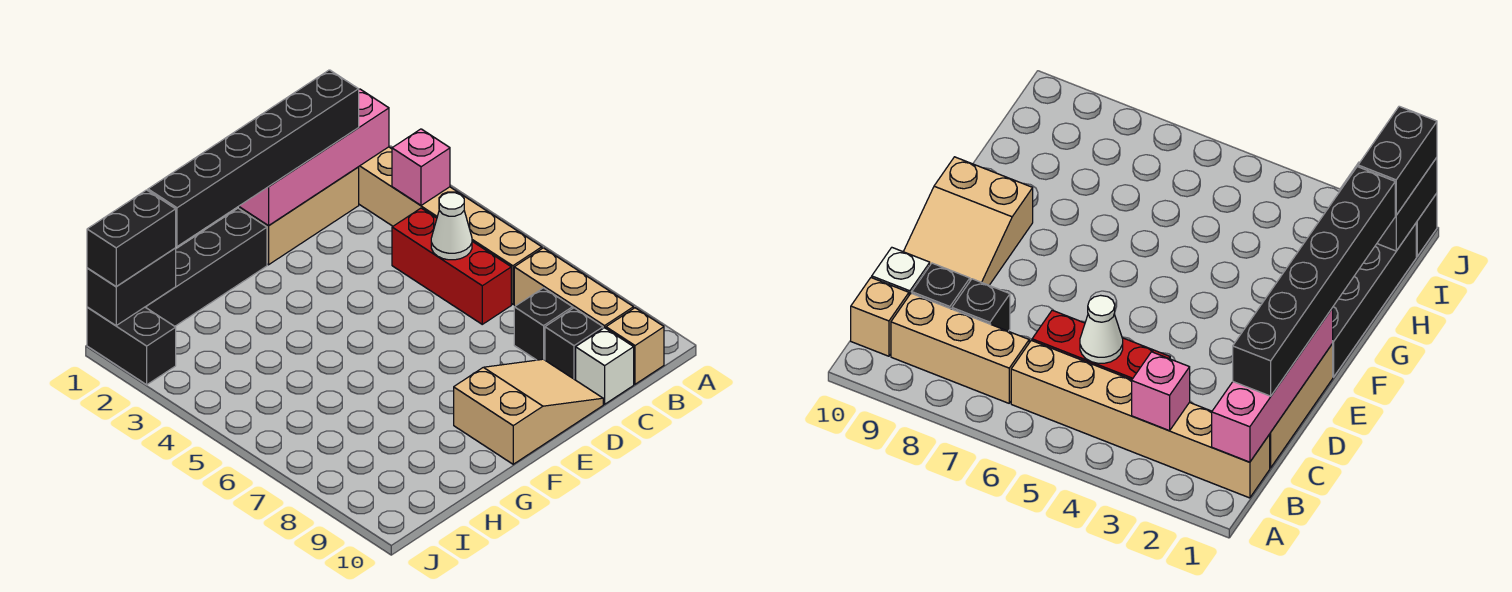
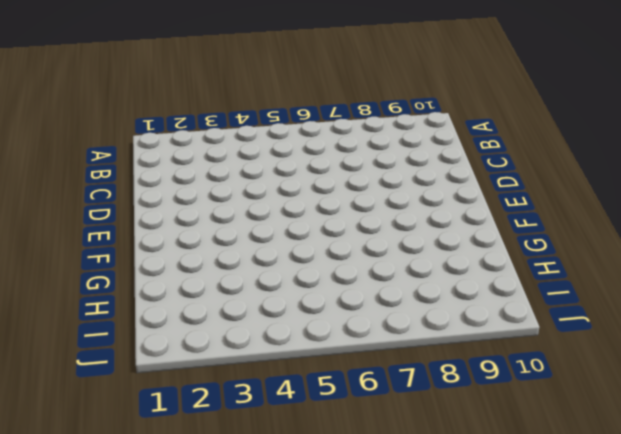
none -> tan 1x6 brick [359,147,542,304]
none -> tan 1x3 brick [514,248,634,328]
none -> tan 1x1 brick [606,308,664,384]

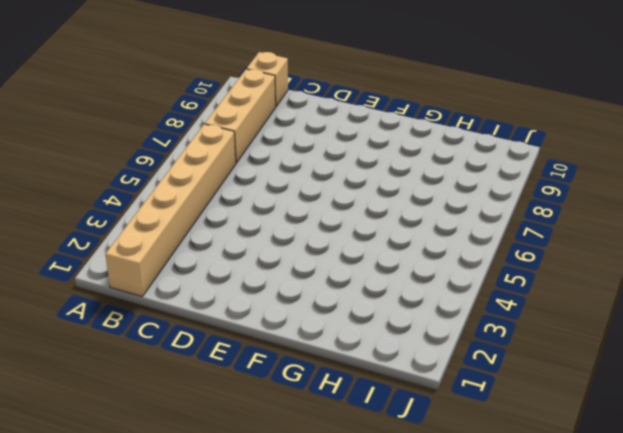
none -> tan 1x3 brick [239,167,359,265]
none -> red 1x3 brick [392,208,511,324]
none -> black 1x1 brick [514,288,573,360]

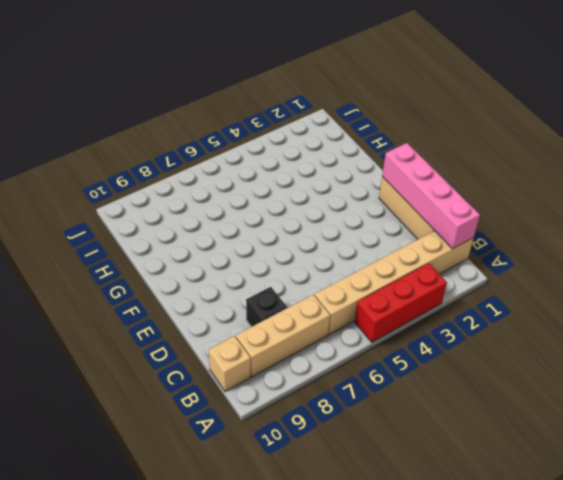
red 1x3 brick [355,263,447,342] -> red 1x3 brick moved to [392,208,511,324]
none -> black 1x1 brick [545,308,603,380]
none -> white 1x1 brick [576,328,634,404]
none -> tan 2x3 slope [454,359,603,464]

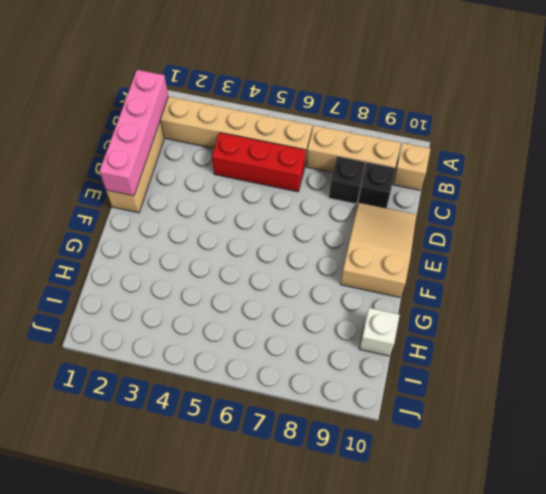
white 1x1 brick [359,308,400,356] -> white 1x1 brick moved to [576,328,634,404]
none -> black 1x4 brick [146,208,267,326]
none -> black 1x2 brick [87,307,176,385]
none -> pink 1x1 brick [392,129,450,205]

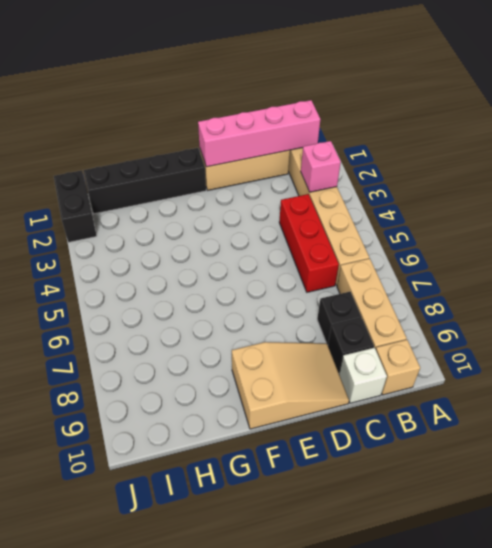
none -> white 1x1 cone [431,193,472,260]
none -> black 1x2 brick [87,248,176,326]
none -> black 1x6 brick [148,70,359,246]

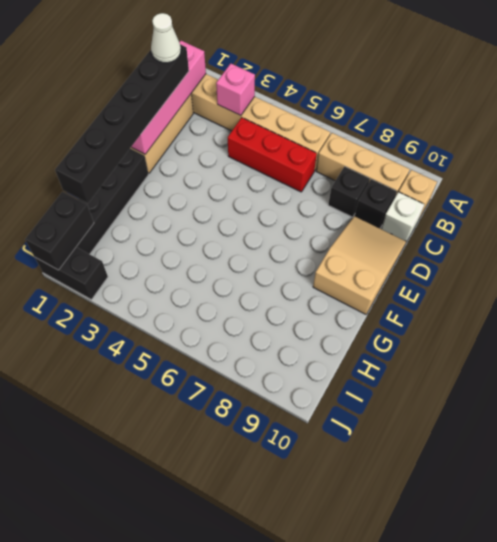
white 1x1 cone [151,13,181,63] -> white 1x1 cone moved to [431,193,472,260]
none -> black 1x2 brick [87,190,176,287]

